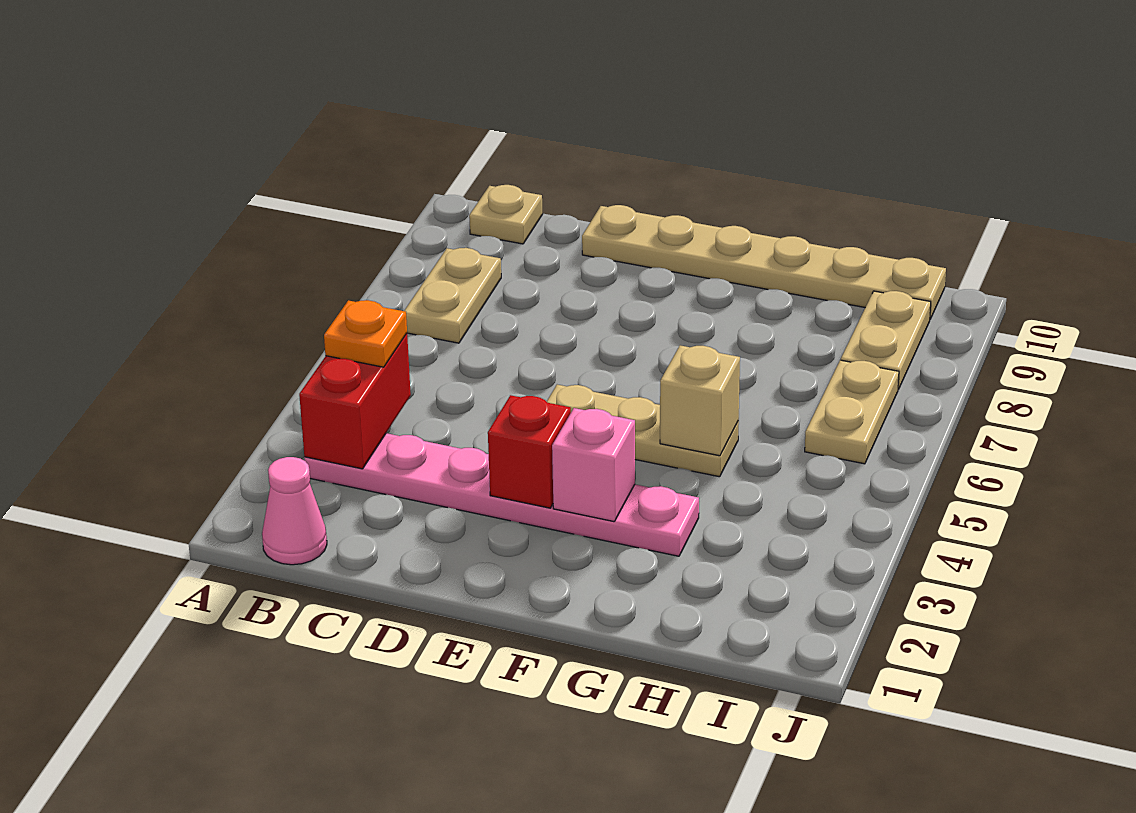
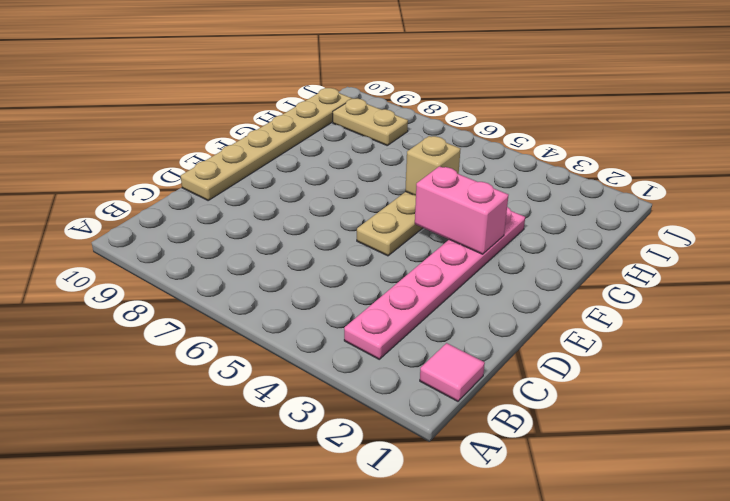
pink 1x1 tile [420,343,485,401] -> pink 1x1 cone [262,457,327,565]
pink 1x2 brick [415,166,508,254] -> pink 1x1 brick [552,408,635,522]
none -> tan 1x2 plate [404,248,501,343]
none -> tan 1x1 plate [469,185,543,244]
none -> tan 1x2 plate [805,360,899,464]

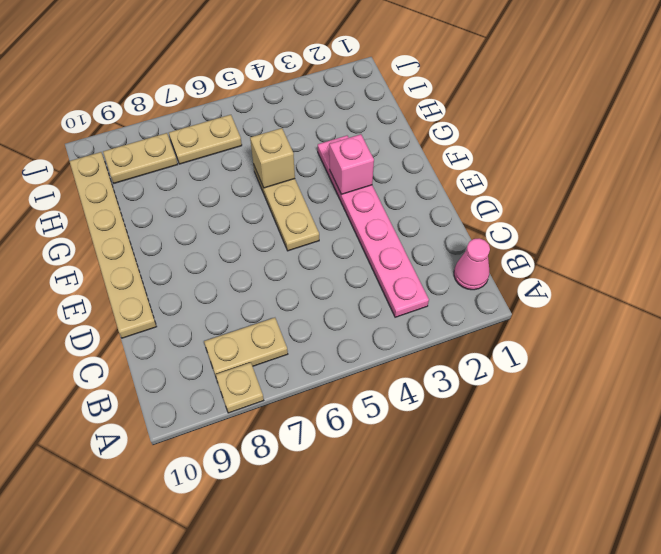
tan 1x1 plate [215,362,264,413] -> tan 1x1 plate moved to [469,185,543,244]
none -> red 1x2 brick [299,333,411,469]
none -> red 1x1 brick [488,395,571,508]
none -> orange 1x1 plate [324,300,407,367]

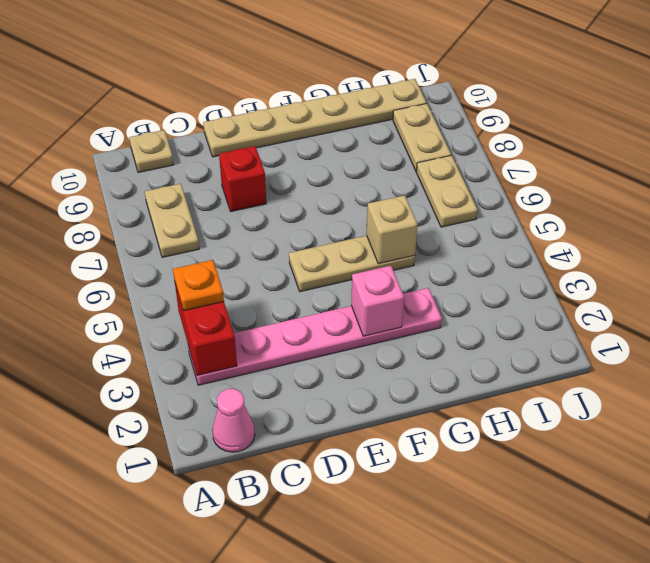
red 1x1 brick [219,146,266,211] -> red 1x1 brick moved to [488,395,571,508]

